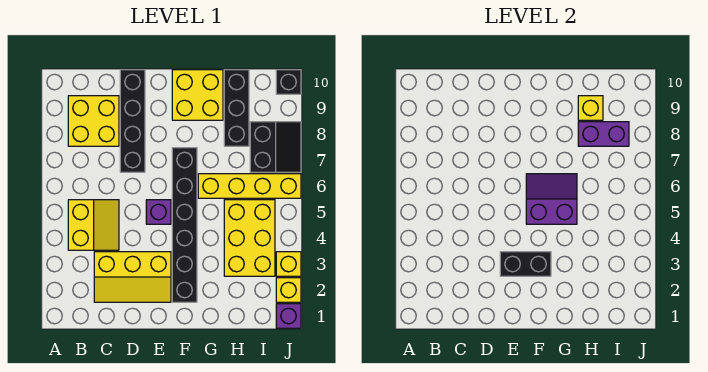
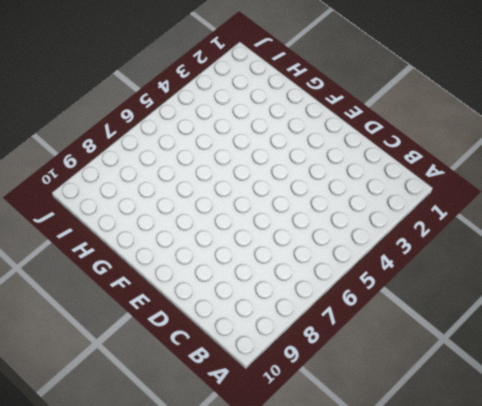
none -> yellow 2x2 slope [68,200,119,250]
none -> yellow 2x2 brick [68,96,119,146]
none -> yellow 2x3 slope [94,252,171,302]

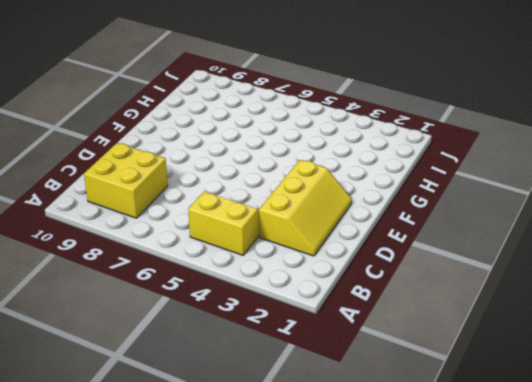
none -> black 1x4 brick [120,70,145,172]
none -> purple 1x1 brick [146,200,171,224]
none -> black 1x6 brick [172,148,197,302]

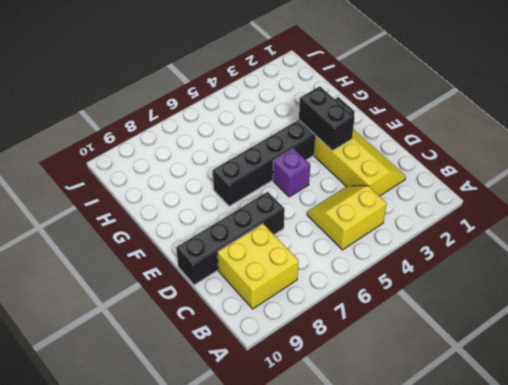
none -> yellow 2x2 brick [172,70,223,120]
none -> yellow 1x4 brick [198,174,301,198]
none -> yellow 2x3 brick [224,200,275,276]

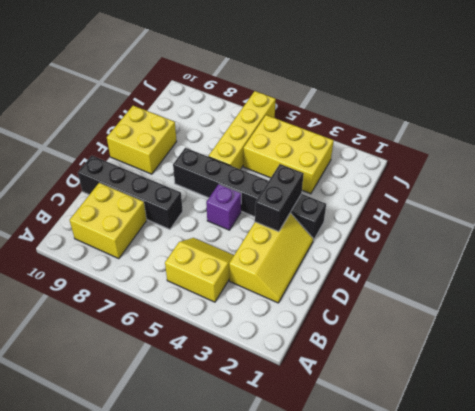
none -> black 1x3 brick [224,70,249,146]
none -> black 2x2 slope [250,122,301,172]
none -> purple 1x1 brick [276,304,301,328]

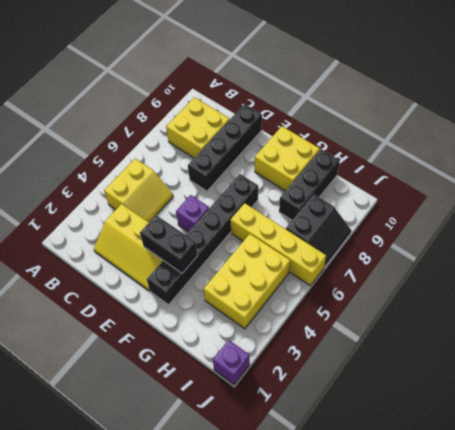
none -> yellow 1x1 brick [276,278,301,302]
none -> yellow 1x1 brick [276,252,301,276]
none -> black 1x1 brick [276,70,301,94]

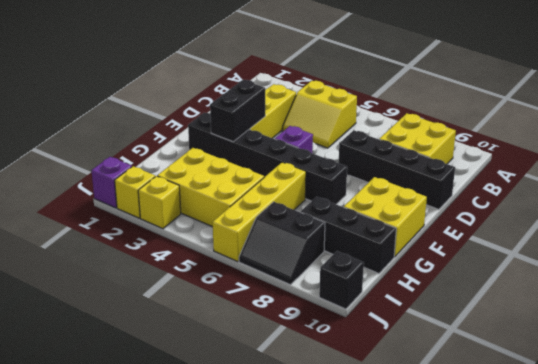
none -> purple 2x2 slope [526,174,577,224]
none -> purple 1x2 brick [578,122,629,146]
none -> yellow 1x1 brick [578,96,603,120]

